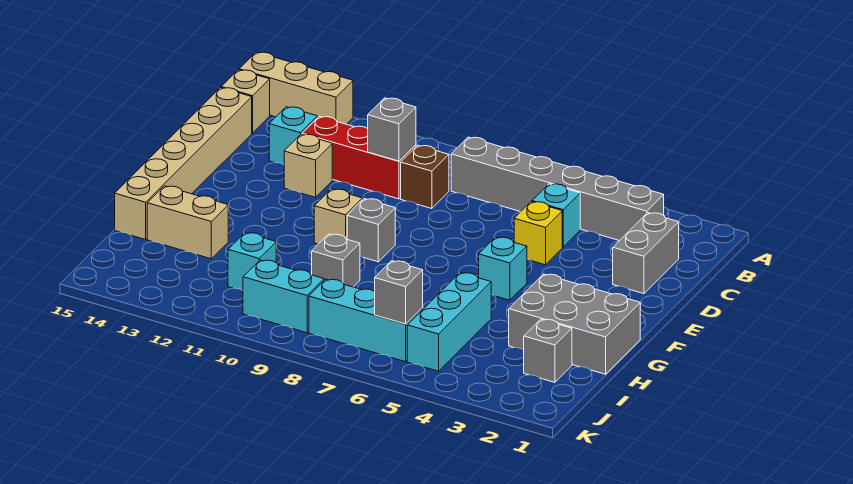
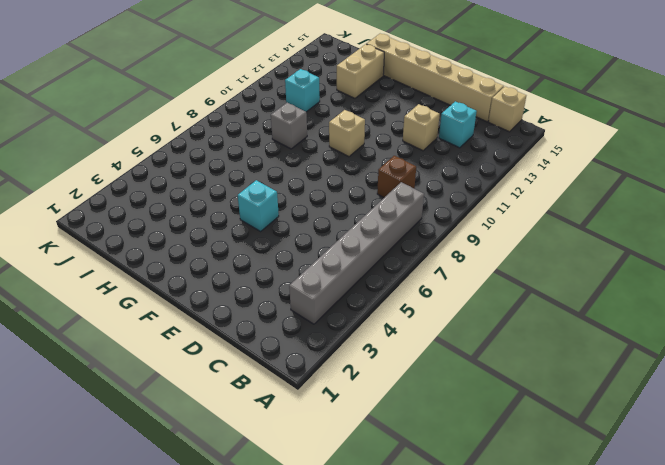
none -> tan 1x3 brick [239,52,353,124]
none -> grey 1x2 brick [613,213,679,294]
none -> cyan 1x1 brick [532,184,580,247]

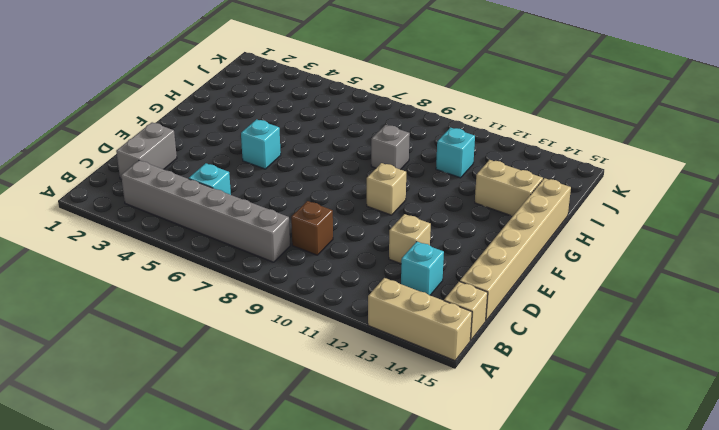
none -> red 1x3 brick [302,116,416,199]
none -> yellow 1x1 brick [514,202,562,265]
none -> grey 1x1 brick [347,199,395,262]

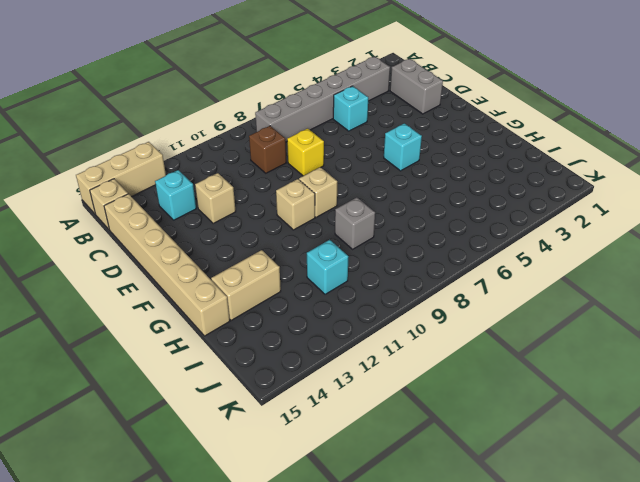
yellow 1x1 brick [287,129,324,176] -> yellow 1x1 brick moved to [514,202,562,265]
tan 1x1 brick [299,167,337,217] -> grey 1x1 brick [347,199,395,262]
none -> red 1x3 brick [302,116,416,199]
none -> grey 2x3 brick [509,274,640,374]
none -> cyan 1x3 brick [407,273,491,371]

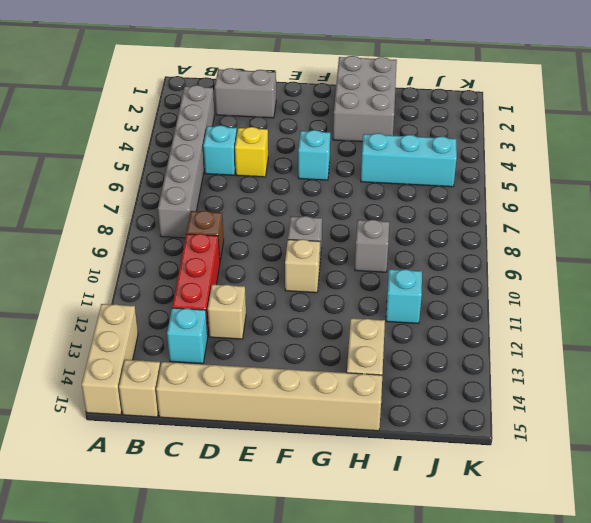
none -> grey 1x1 brick [524,319,572,382]
none -> cyan 1x3 brick [309,279,423,362]
none -> cyan 1x2 brick [243,260,324,333]

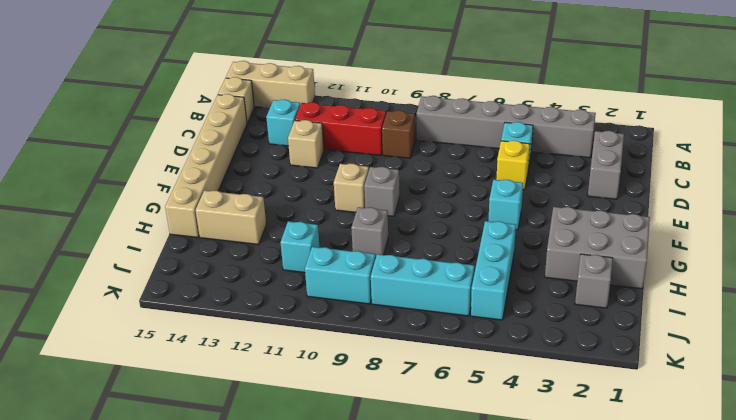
none -> grey 1x1 brick [368,98,416,161]
none -> grey 1x1 brick [375,261,423,324]

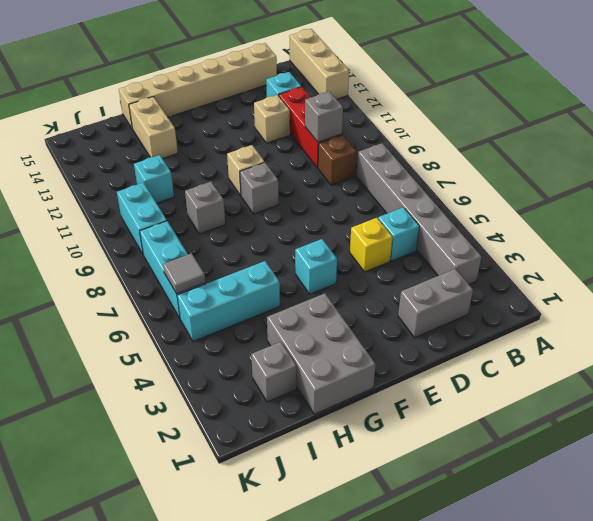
grey 1x1 tile [163,253,205,294] -> grey 1x1 brick [375,261,423,324]
none -> tan 1x1 brick [221,70,270,133]

